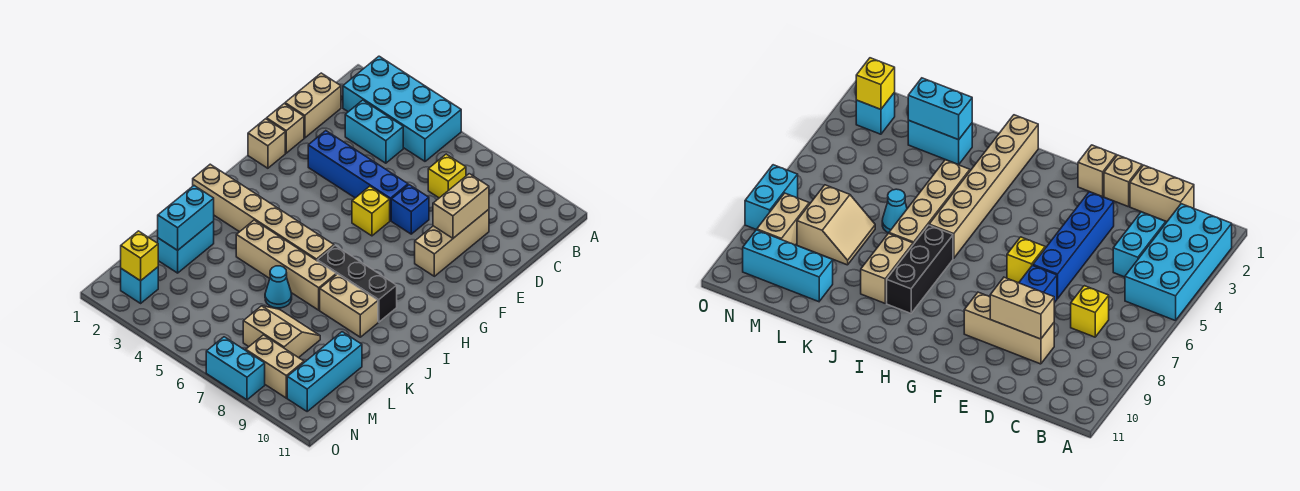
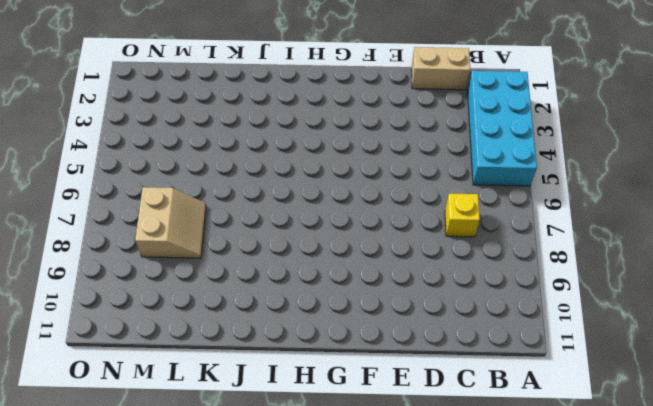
none -> cyan 1x2 brick [345,100,403,163]
none -> tan 1x3 brick [415,209,489,276]
none -> tan 1x1 brick [267,104,304,153]

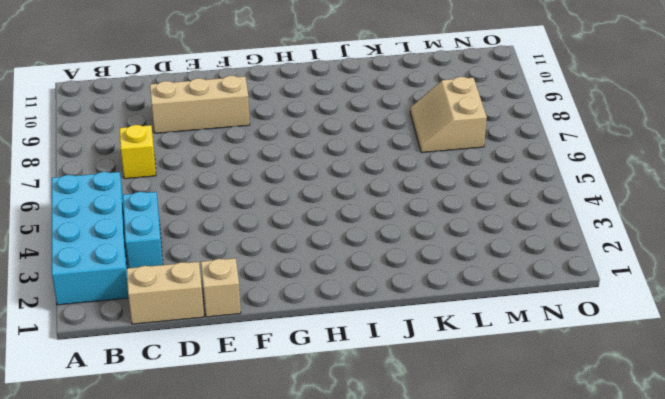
none -> blue 1x4 brick [308,131,408,221]
none -> blue 1x1 brick [391,185,429,234]
none -> tan 1x1 brick [248,119,285,168]

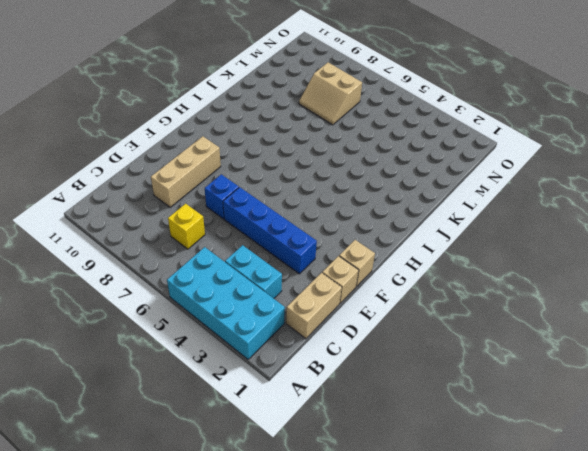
none -> yellow 1x1 brick [352,186,390,236]
none -> tan 1x6 brick [193,164,334,260]
none -> black 1x3 brick [317,246,397,322]

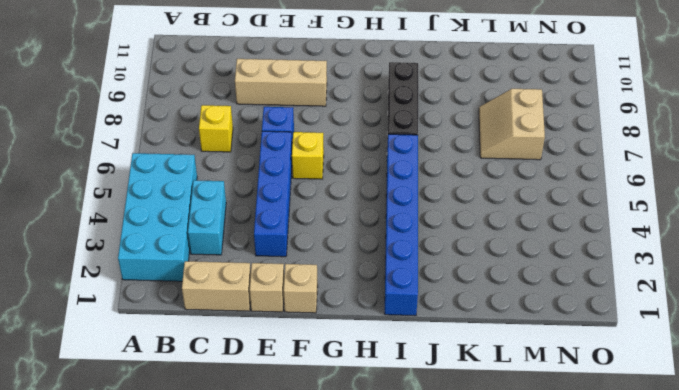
blue 1x6 brick [385,134,418,316] -> tan 1x6 brick [193,164,334,260]
none -> tan 1x4 brick [236,220,336,310]
none -> tan 1x2 brick [320,274,378,337]
none -> cyan 1x2 brick [158,221,214,273]

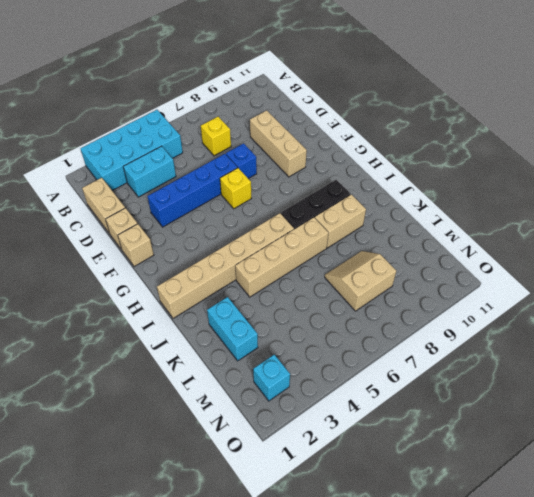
none -> cyan 1x1 cone [265,266,292,308]
none -> cyan 1x3 brick [287,332,362,411]
none -> tan 1x2 brick [246,335,304,398]

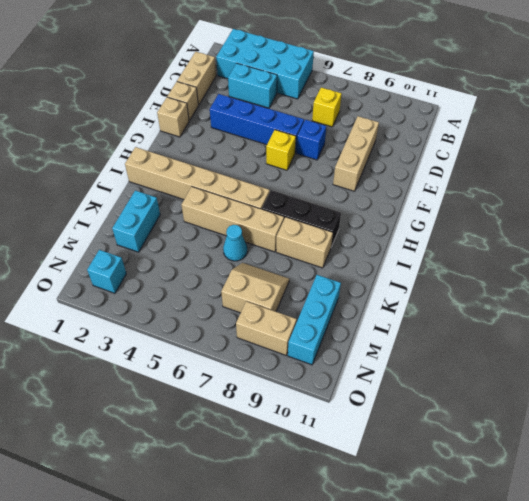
none -> cyan 1x2 brick [206,337,265,400]
none -> tan 1x2 brick [433,174,489,238]
none -> cyan 1x2 brick [158,186,214,250]

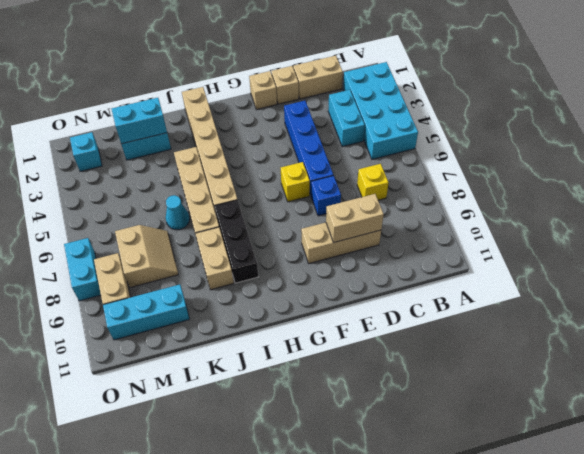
none -> yellow 1x1 brick [121,231,158,281]

